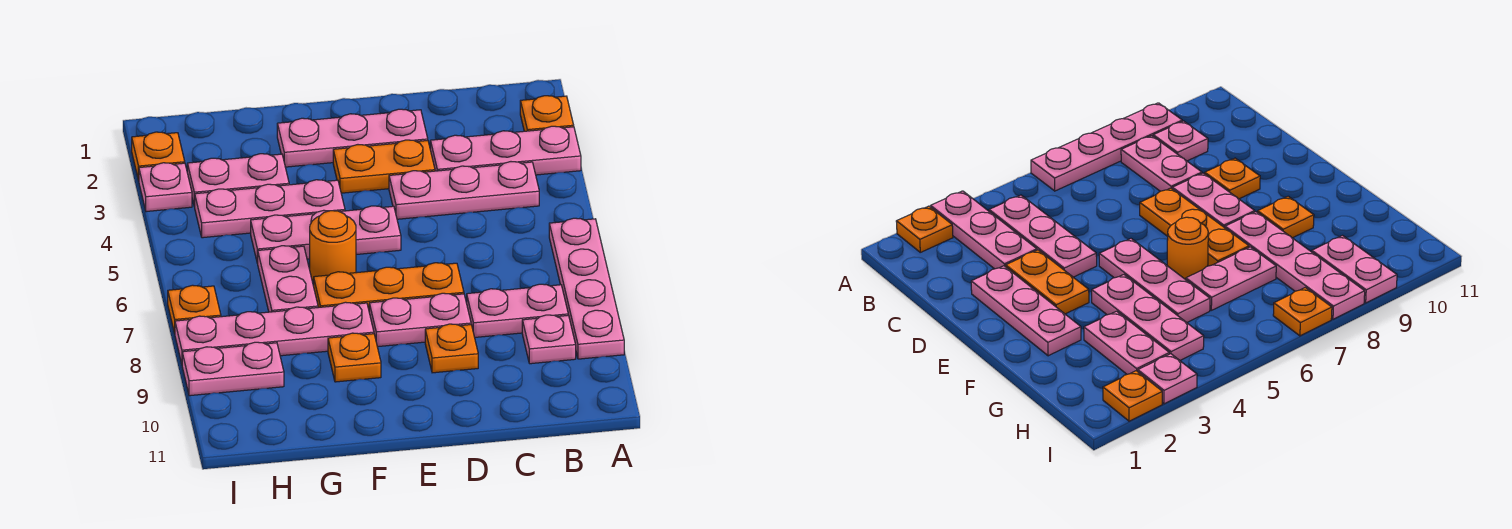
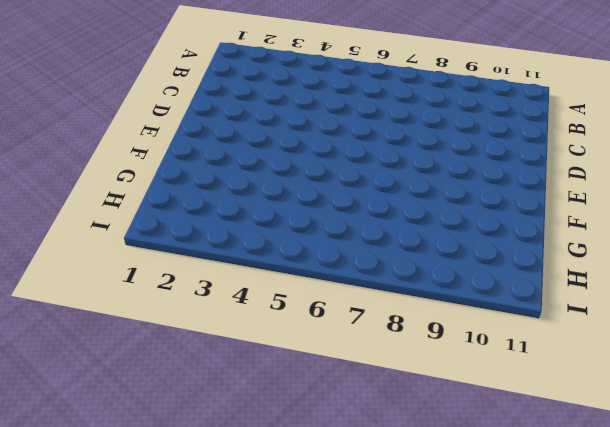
none -> orange 1x1 plate [520,96,574,131]
none -> pink 1x3 plate [430,126,581,175]
none -> pink 1x4 plate [549,218,624,359]

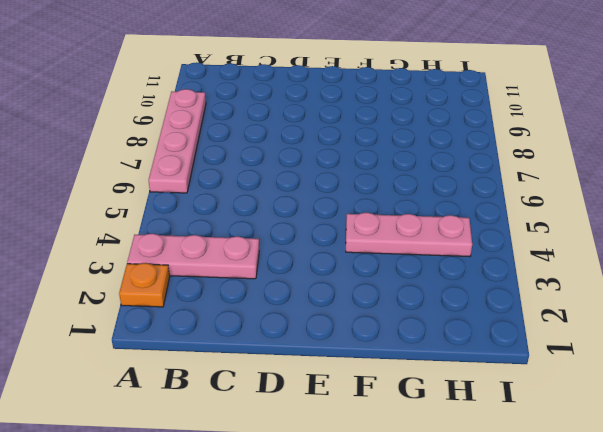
none -> pink 1x3 plate [389,162,539,219]
none -> pink 1x2 plate [467,284,568,337]
none -> pink 1x1 plate [522,315,576,364]

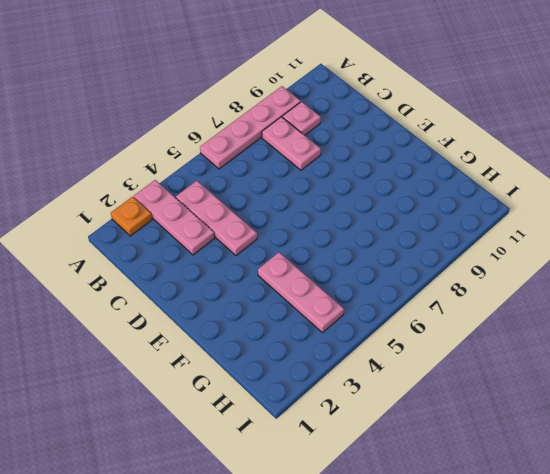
none -> pink 1x3 plate [277,109,428,167]
none -> orange 1x2 plate [333,140,435,193]
none -> orange 1x3 plate [314,263,464,309]

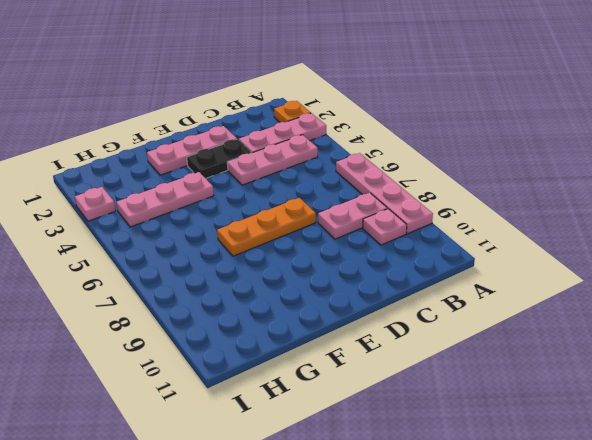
black 1x2 plate [187,139,252,178] -> orange 1x2 plate [333,140,435,193]
none -> pink 1x2 plate [369,293,471,347]
none -> orange 1x1 plate [425,324,478,373]
none -> pink 1x3 plate [251,206,401,263]

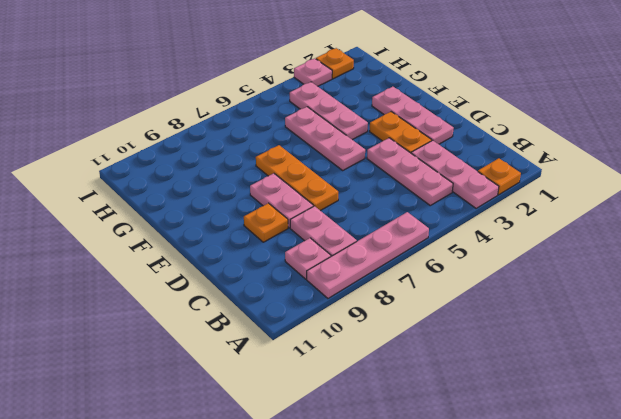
none -> orange 1x1 round brick [310,211,356,281]
none -> pink 1x4 plate [175,302,374,364]
none -> orange 1x1 plate [328,333,381,382]

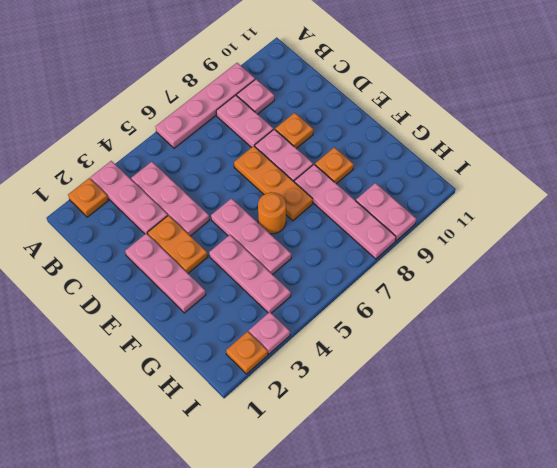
none -> pink 1x2 plate [187,154,289,207]
none -> pink 1x2 plate [258,246,318,312]
none -> orange 1x1 plate [168,285,221,333]

